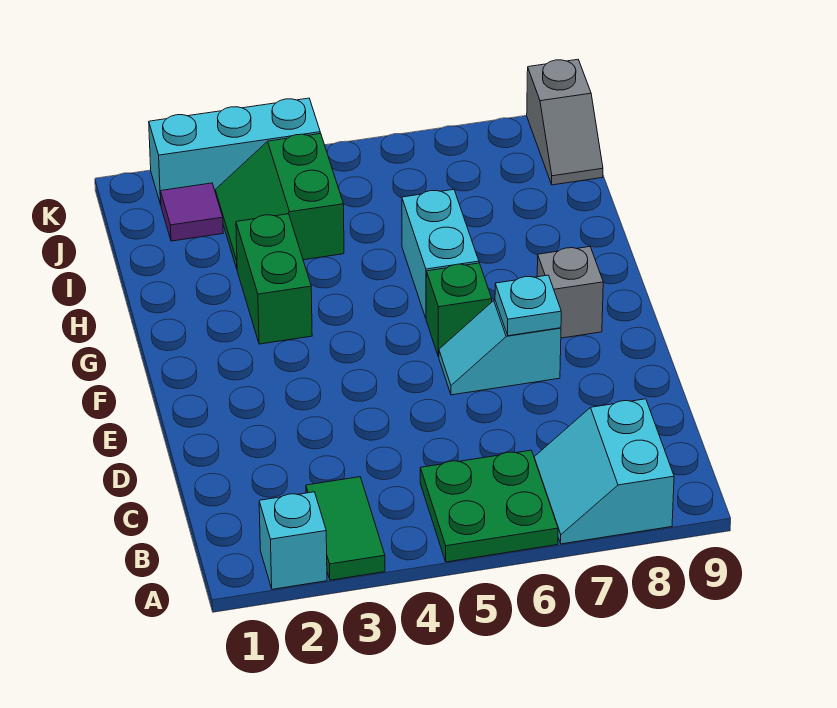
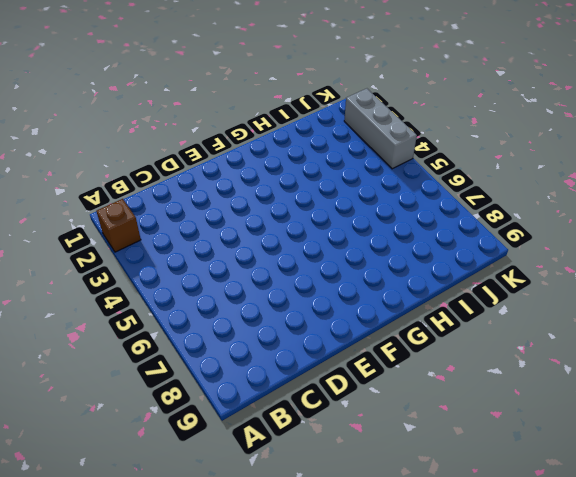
brown 1x1 brick [96,199,141,252] -> cyan 1x1 brick [259,492,327,589]
grey 1x3 brick [344,89,417,169] -> cyan 1x3 brick [149,98,320,204]
none -> green 1x2 tile [306,477,385,580]
none -> green 2x2 plate [420,450,558,562]
none -> cyan 2x2 slope [534,399,674,544]

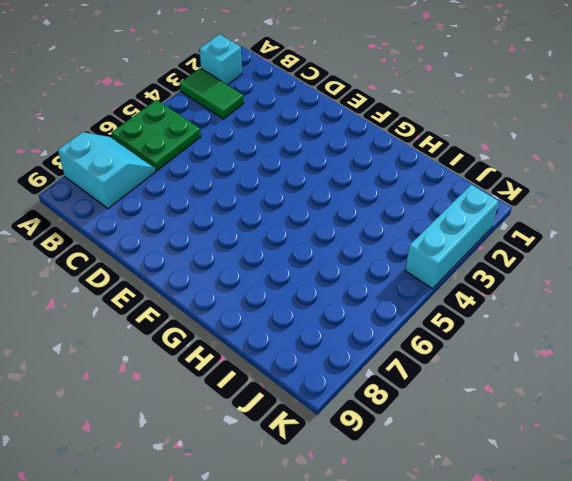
none -> cyan 1x2 slope [439,300,561,395]
none -> green 1x1 brick [426,263,492,357]
none -> grey 1x1 brick [537,247,603,338]

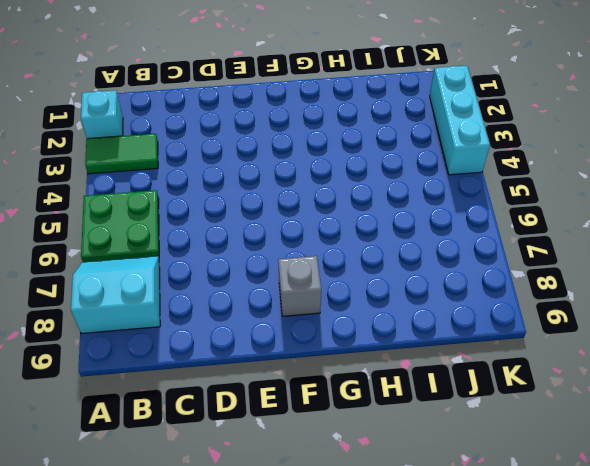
none -> cyan 1x2 slope [439,300,561,395]
none -> green 1x1 brick [426,263,492,357]
none -> green 1x2 brick [236,214,312,344]

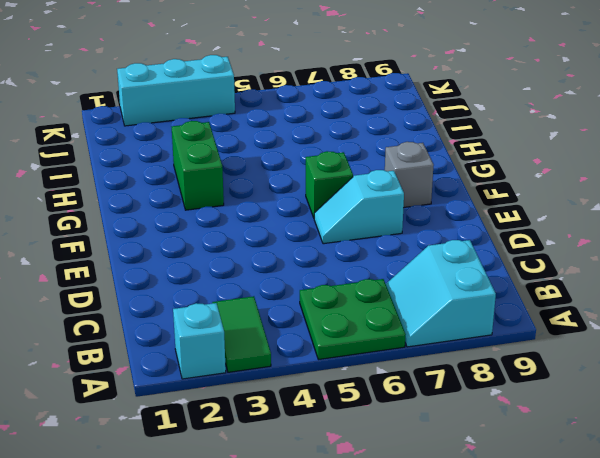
none -> cyan 1x2 brick [402,189,479,318]
none -> green 2x2 slope [215,133,344,268]
none -> purple 1x1 tile [160,183,223,241]

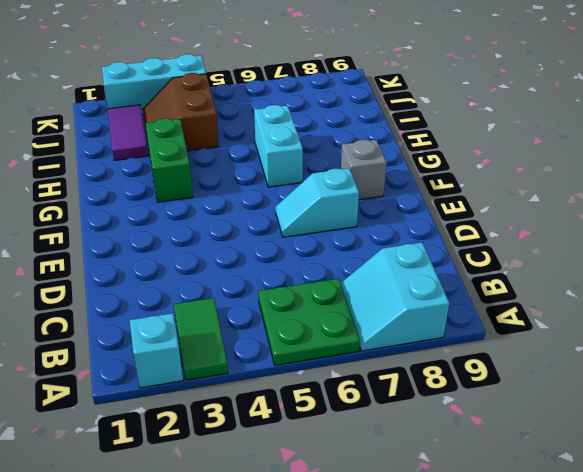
purple 1x2 tile [108,105,148,161] -> purple 1x1 tile [160,183,223,241]
brown 2x2 slope [143,73,219,151] -> green 2x2 slope [215,133,344,268]
none -> green 1x1 brick [426,263,492,357]
none -> grey 1x2 slope [527,59,603,185]
none -> cyan 1x1 plate [495,275,561,336]

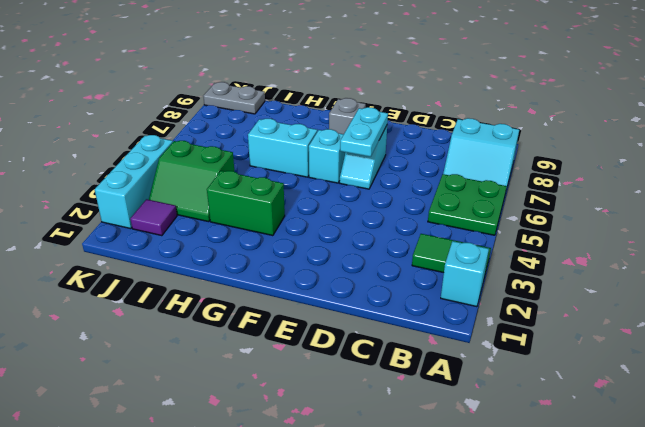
cyan 1x2 plate [340,107,388,157] -> cyan 1x1 plate [495,275,561,336]
cyan 1x1 brick [309,129,346,183] -> green 1x1 brick [426,263,492,357]
grey 1x2 plate [203,82,265,114] -> grey 1x2 slope [527,59,603,185]

